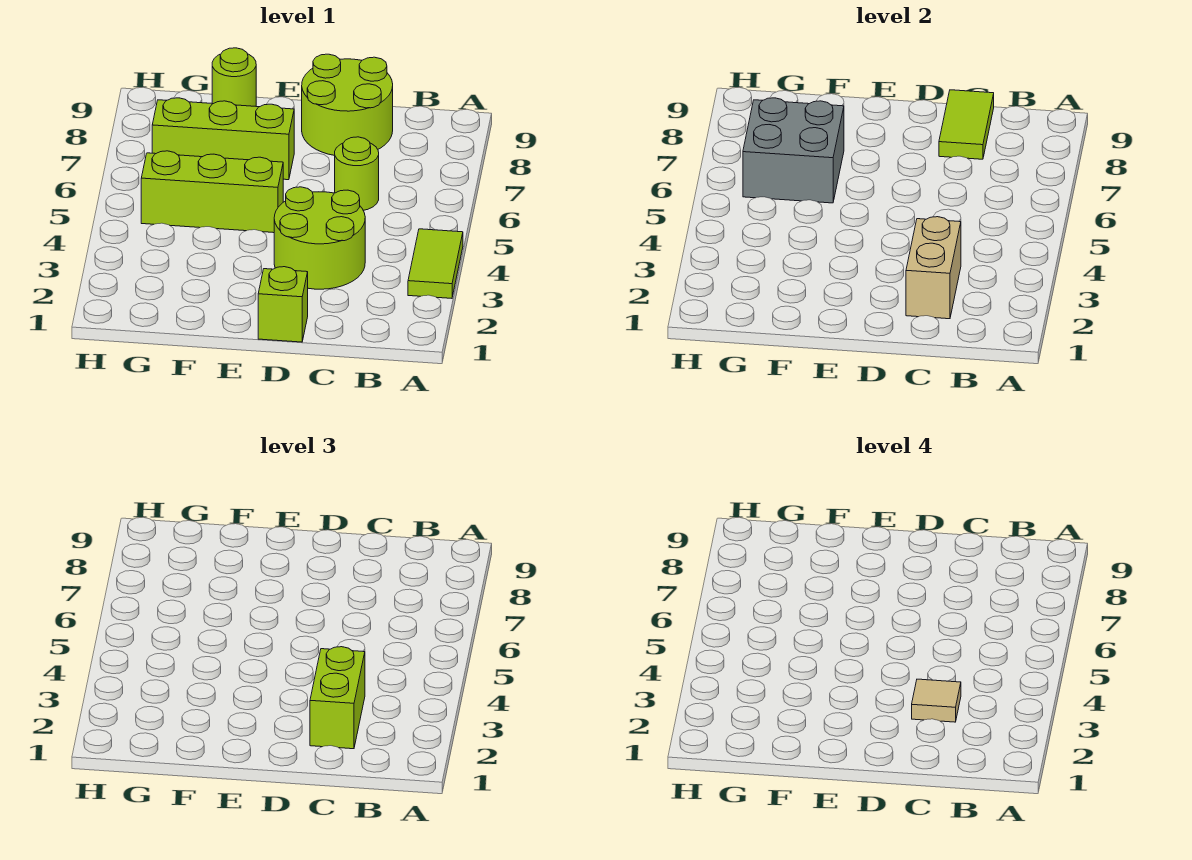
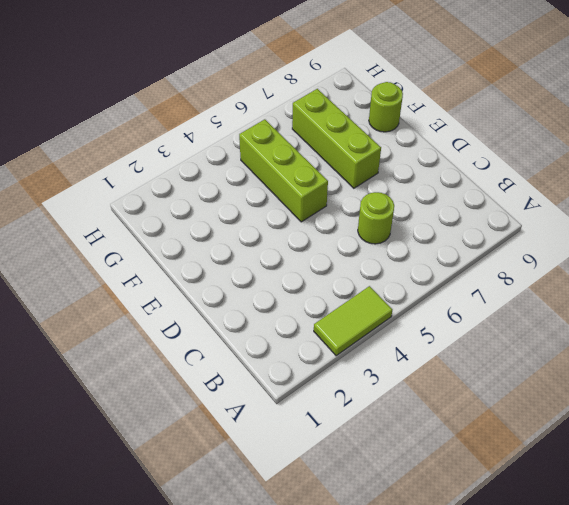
none -> lime 2x2 round brick [274,187,365,289]
none -> lime 2x2 round brick [302,54,393,156]
none -> lime 1x1 brick [258,267,308,342]

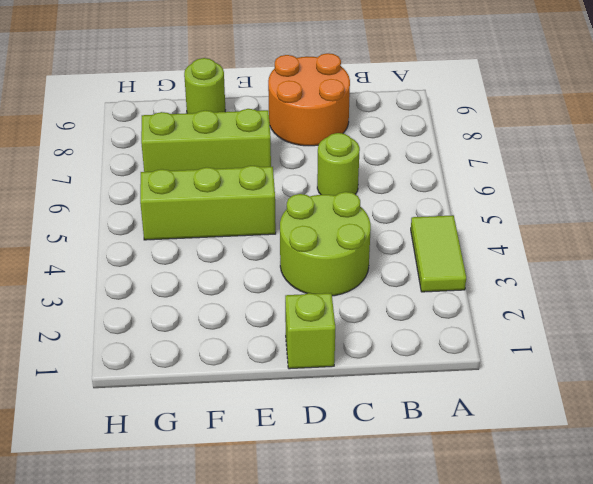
orange 2x2 round brick [268,53,350,146] -> lime 2x2 round brick [302,54,393,156]
none -> tan 1x2 brick [906,217,961,319]
none -> lime 1x2 tile [939,90,994,159]
none -> grey 2x2 brick [743,98,844,203]

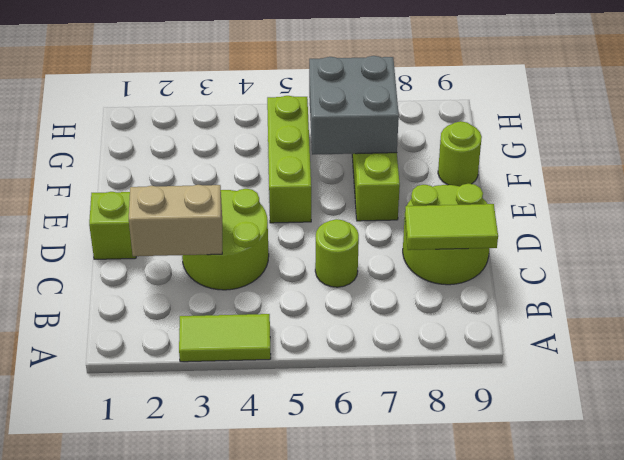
none -> lime 1x2 brick [310,647,365,749]
none -> tan 1x1 tile [912,679,961,722]

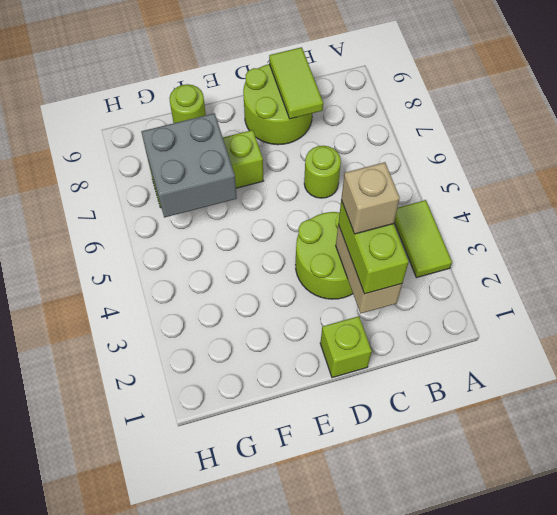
tan 1x1 brick [341,162,400,234] -> tan 1x1 tile [912,679,961,722]
none -> lime 1x3 brick [141,151,283,233]

